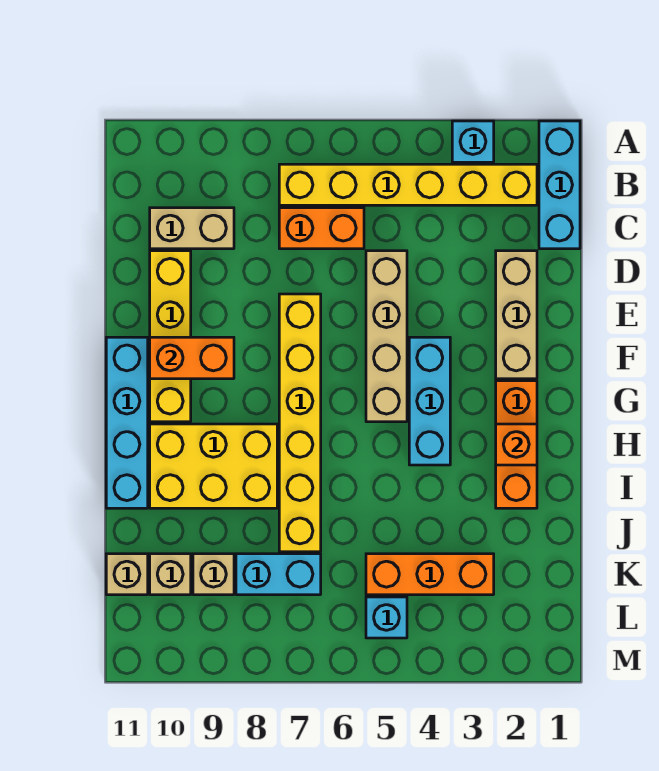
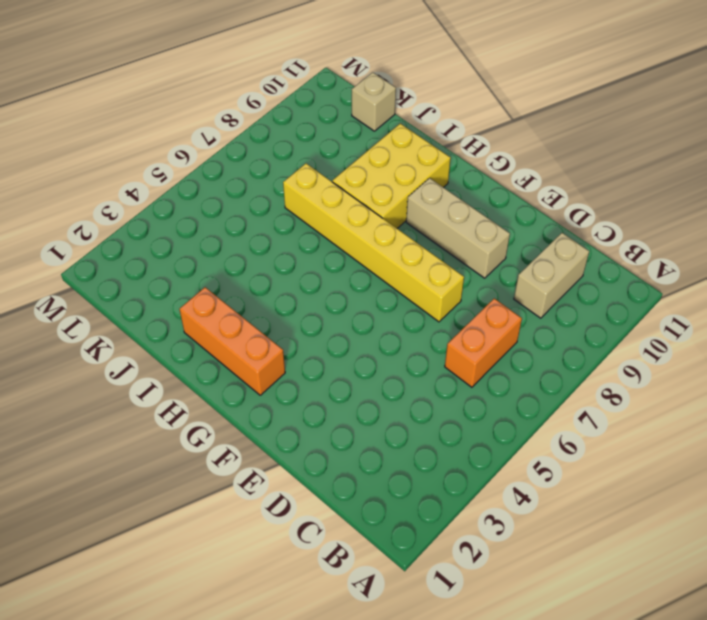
tan 1x3 brick [406,178,510,278] -> tan 1x3 brick moved to [496,251,537,379]
none -> cyan 1x3 brick [539,121,580,249]
none -> cyan 1x1 brick [452,121,494,162]
none -> yellow 1x6 brick [279,164,537,205]

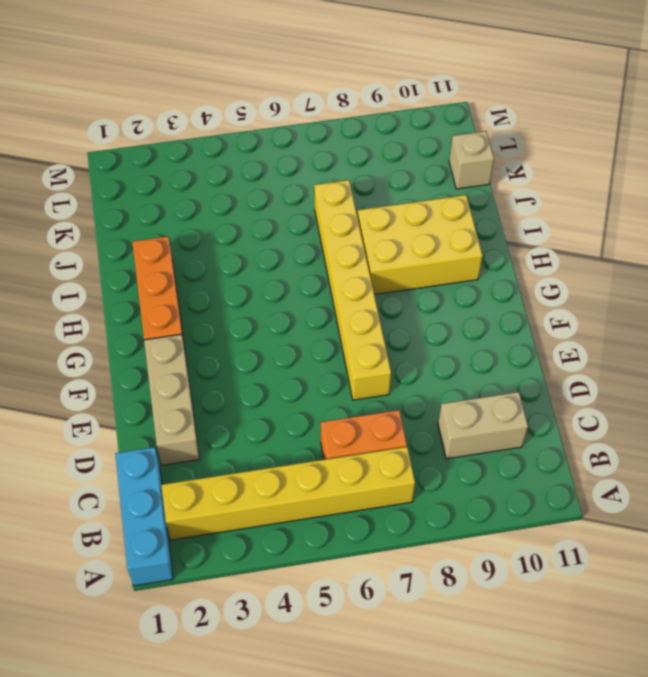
none -> cyan 1x1 brick [452,121,494,162]
none -> tan 1x4 brick [366,251,407,422]
none -> yellow 1x4 brick [150,251,191,422]

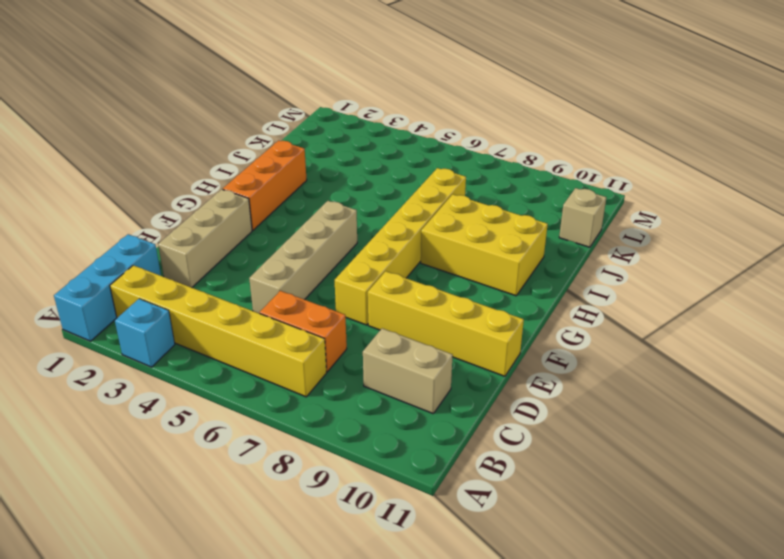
yellow 1x4 brick [368,271,524,376] -> yellow 1x4 brick turned to [150,251,191,422]
none -> cyan 1x3 brick [409,337,450,465]
none -> cyan 1x4 brick [106,337,148,508]
none -> orange 1x3 brick [366,554,494,595]

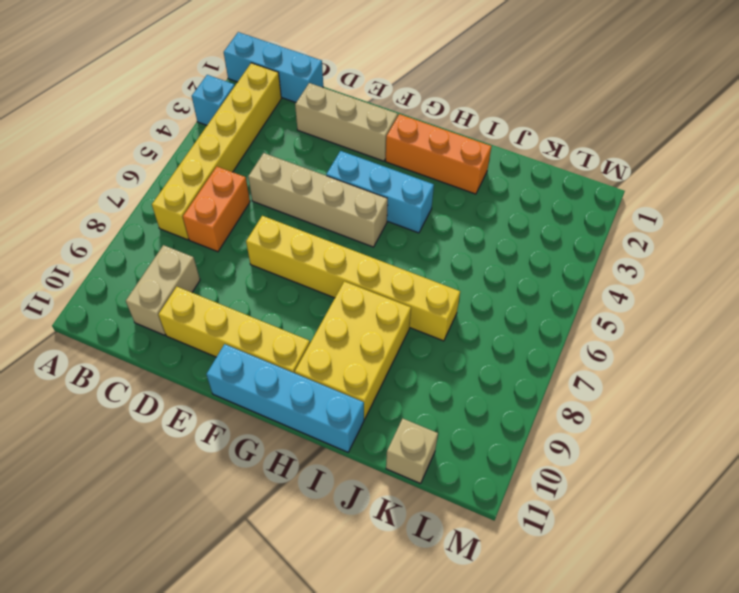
none -> orange 1x3 brick [366,554,494,595]
none -> cyan 1x2 brick [236,554,321,595]
none -> tan 1x1 brick [193,554,234,595]

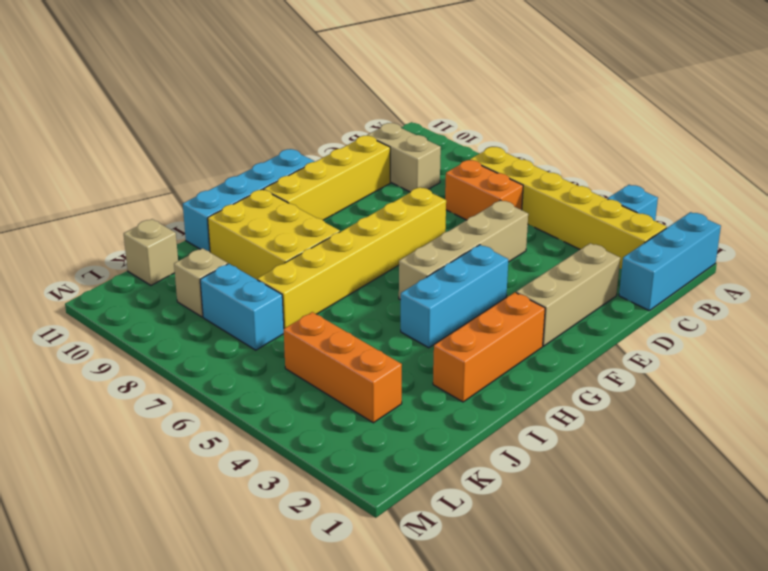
none -> tan 1x1 brick [150,554,191,595]
none -> cyan 1x1 brick [366,597,407,638]
none -> orange 1x2 brick [150,337,234,379]

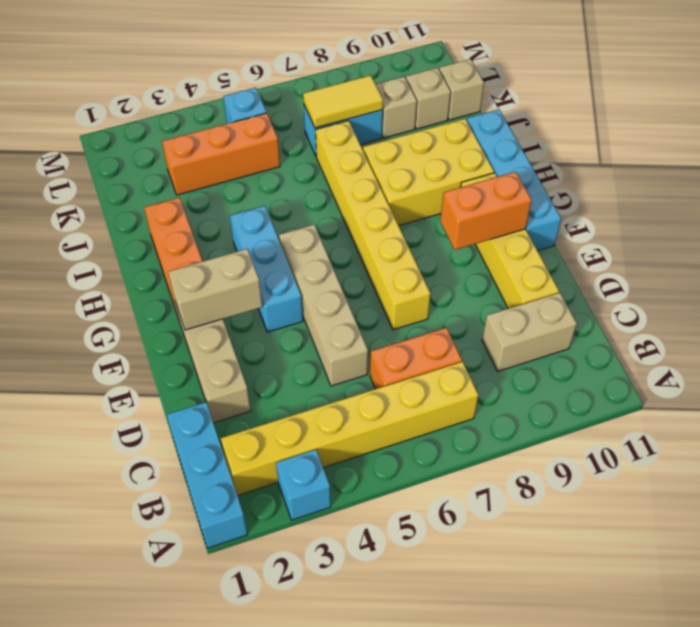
tan 1x2 brick [168,249,262,330] -> none
yellow 1x2 tile [303,75,383,128] -> none
none -> orange 1x1 brick [496,424,537,465]

